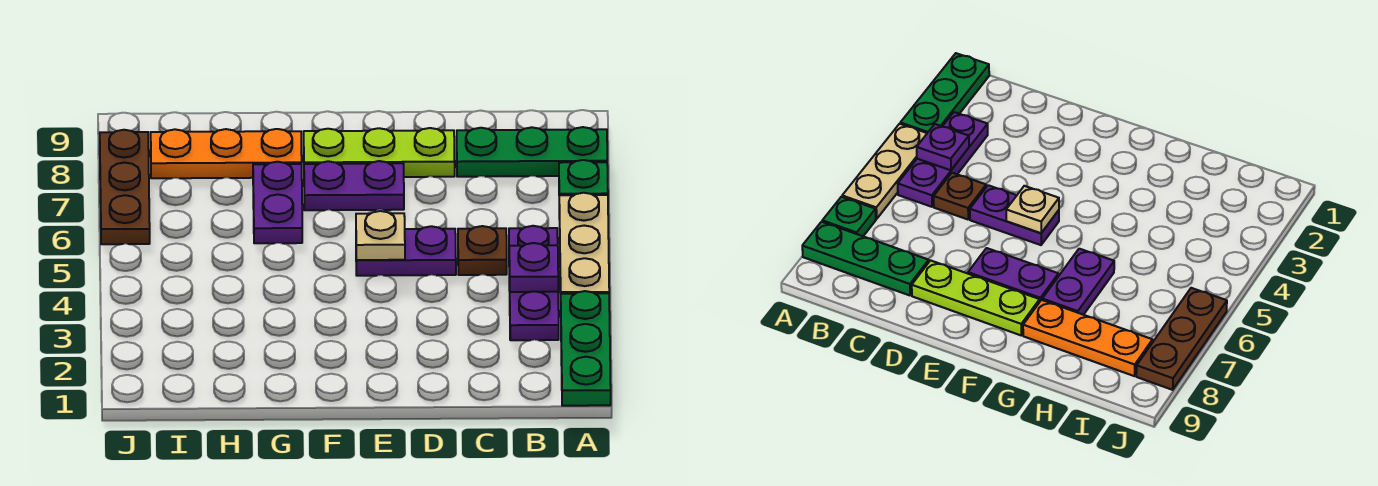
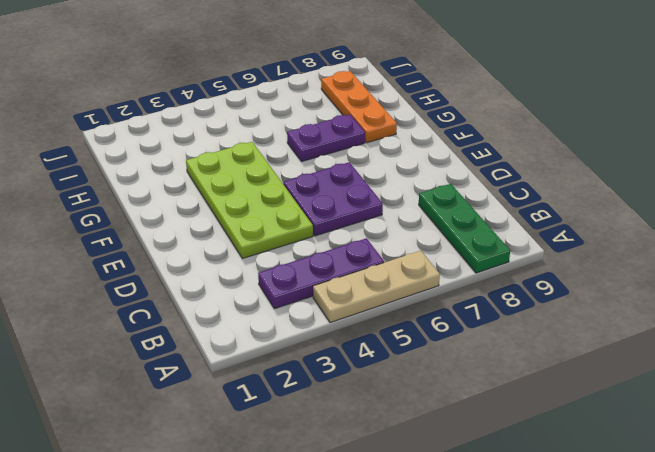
lime 2x4 plate [186,142,313,259] -> none
purple 2x2 plate [283,162,383,236] -> purple 1x2 plate [356,226,456,276]
none -> green 1x3 plate [561,291,611,406]
none -> green 1x1 plate [559,160,608,195]
none -> brown 1x1 plate [458,226,507,275]

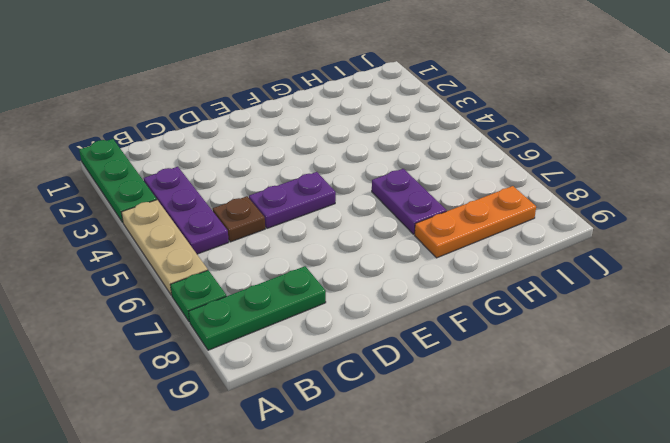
none -> lime 1x3 plate [304,128,455,177]
none -> purple 1x2 plate [304,161,404,210]
none -> brown 1x3 plate [100,130,150,244]

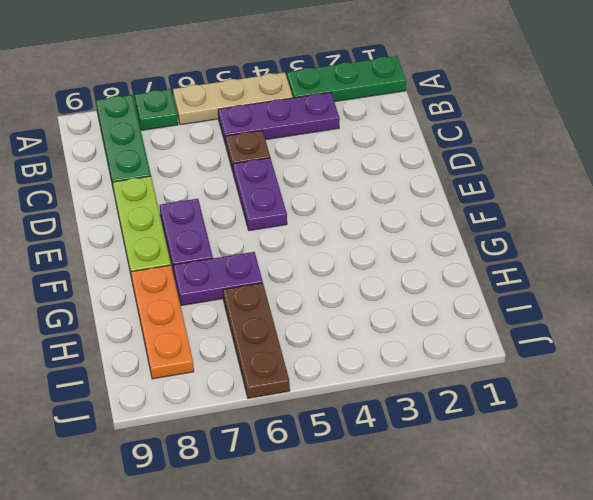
brown 1x3 plate [223,283,290,398] -> brown 1x3 plate turned to [100,130,150,244]
none -> purple 1x1 plate [509,243,558,292]
none -> tan 1x1 plate [356,211,405,260]

